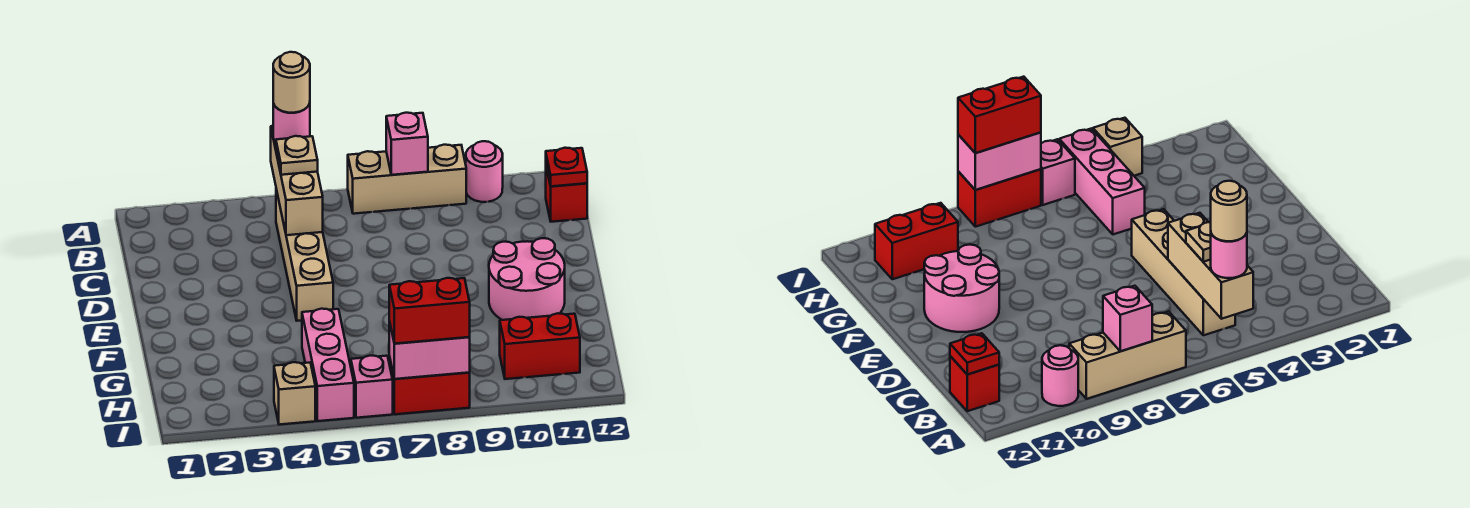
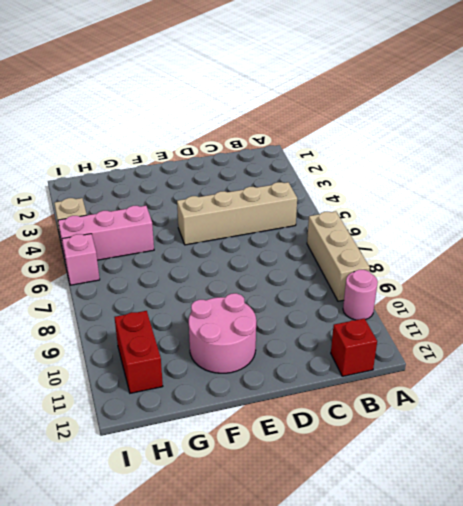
none -> red 1x2 brick [389,356,470,414]
none -> tan 1x3 brick [271,126,323,235]
none -> pink 1x1 brick [386,113,428,175]

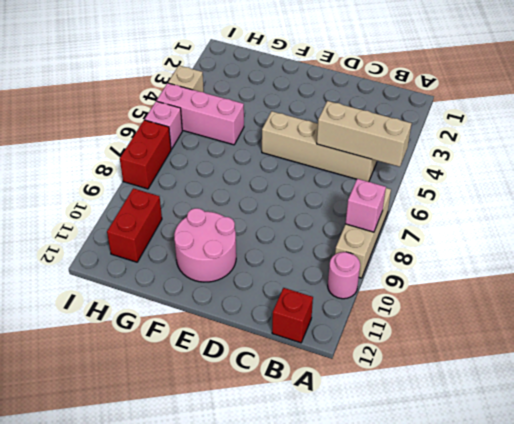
none -> red 1x1 plate [546,148,587,186]
none -> pink 1x2 brick [389,321,470,379]
none -> pink 1x1 round brick [273,103,310,142]

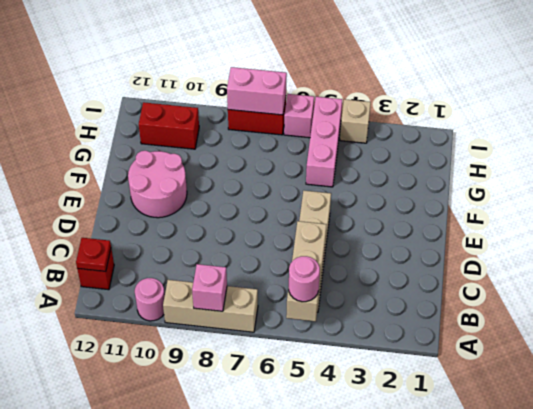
none -> tan 1x1 plate [276,136,318,175]
none -> red 1x2 brick [389,278,470,344]
none -> tan 1x1 round brick [273,52,310,113]

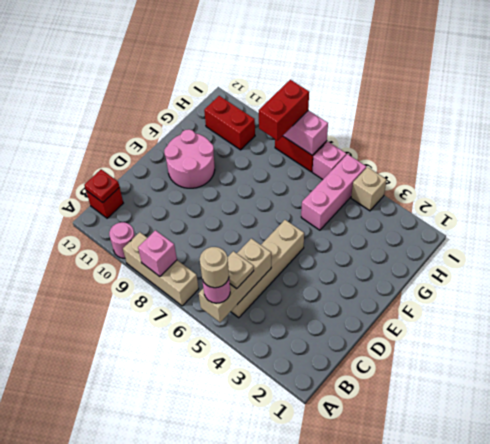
red 1x2 brick [259,80,309,141] -> red 1x2 brick turned to [389,278,470,344]

